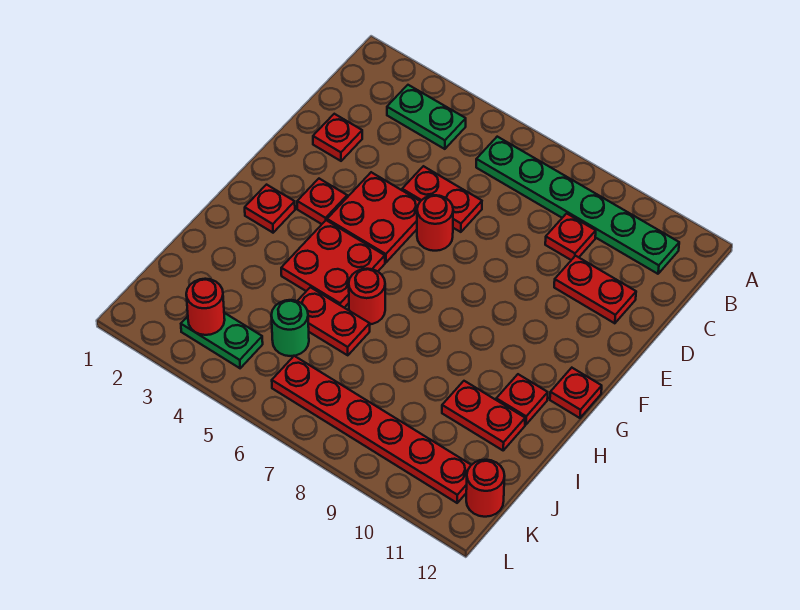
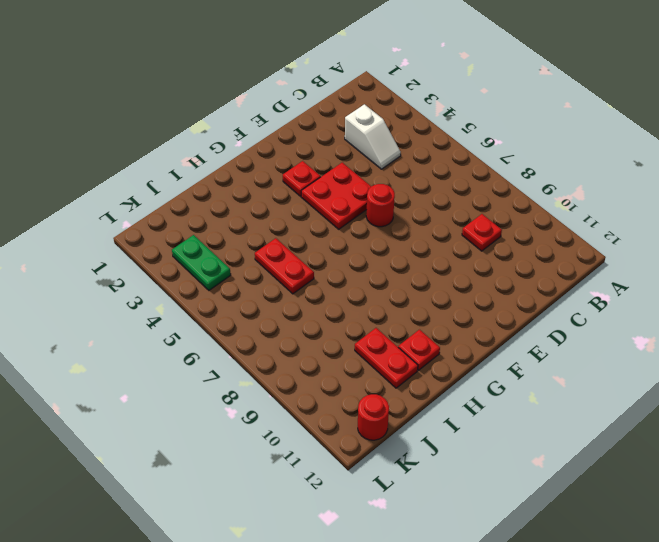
white 1x2 slope [345,104,401,169] -> none
none -> green 1x2 plate [387,85,466,149]
none -> green 1x6 plate [476,137,679,274]
none -> red 1x1 plate [313,114,362,161]

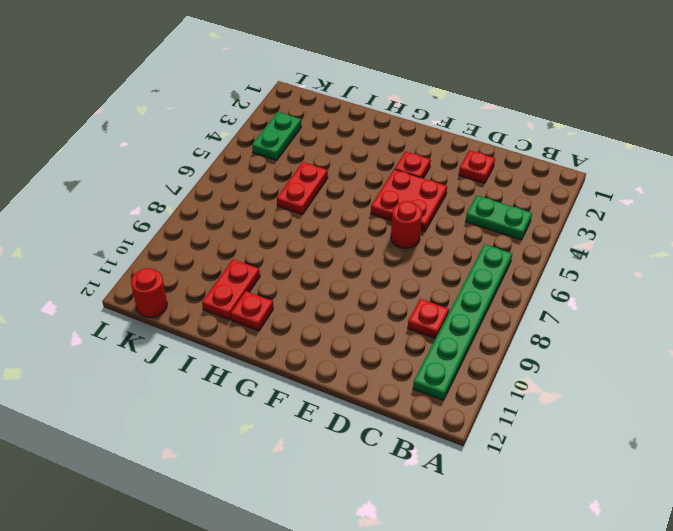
green 1x2 plate [466,196,532,240] -> green 1x2 plate turned to [387,85,466,149]
none -> red 1x2 plate [402,166,482,232]
none -> red 1x2 plate [554,256,636,323]
none -> red 1x1 plate [245,185,295,233]

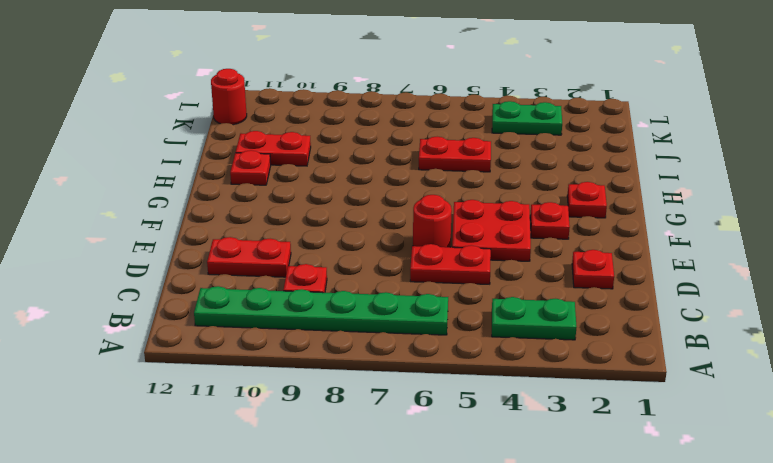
none -> red 2x2 plate [281,220,385,308]
none -> red 1x1 plate [550,368,602,418]
none -> red 1x1 round brick [349,269,385,324]

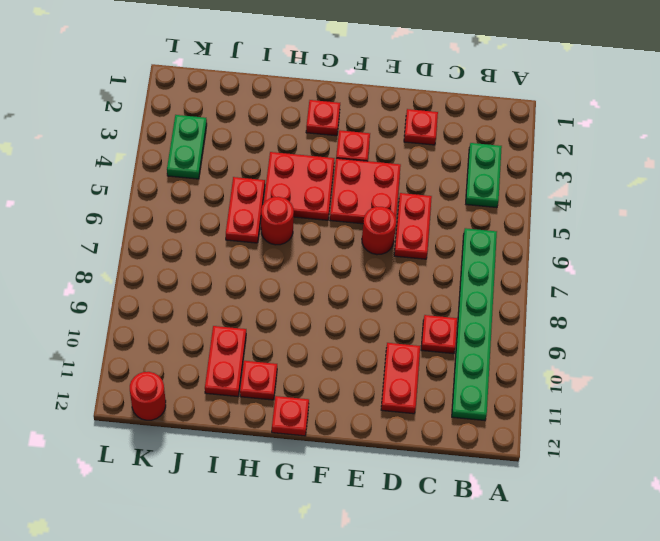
none -> green 1x1 round brick [271,300,309,356]
none -> red 1x6 plate [272,356,471,503]
none -> red 1x1 round brick [186,279,225,335]

